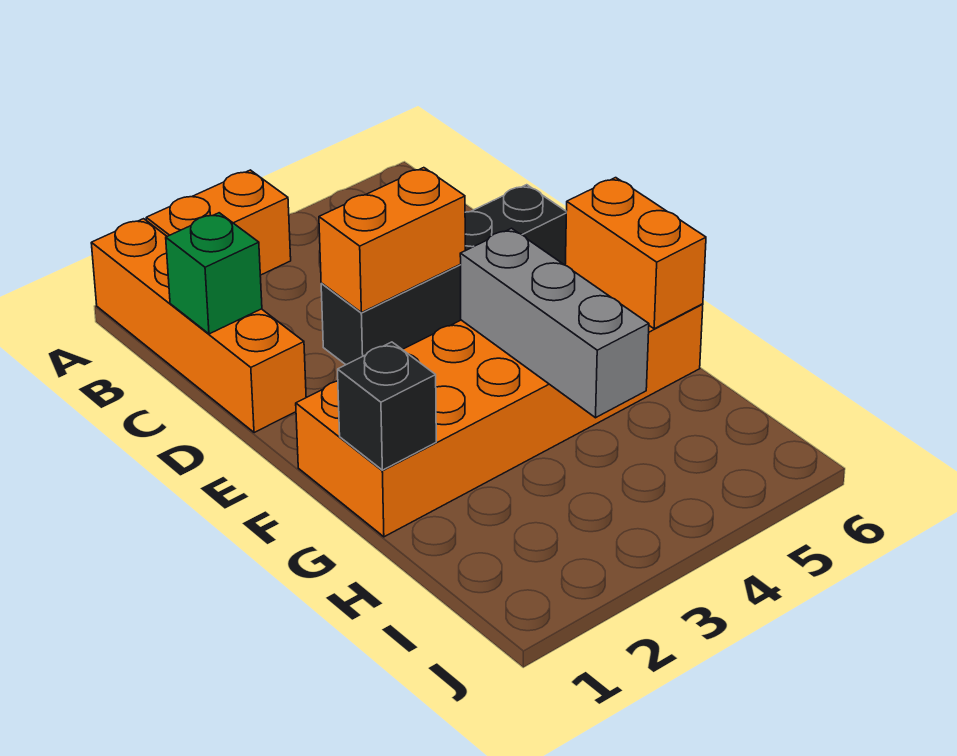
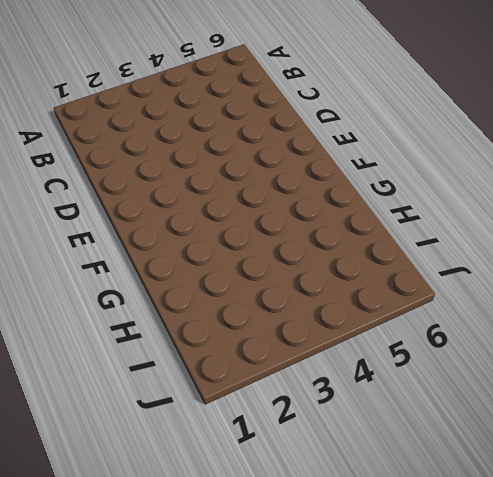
none -> orange 1x4 brick [91,219,306,433]
none -> orange 1x2 brick [146,170,291,275]

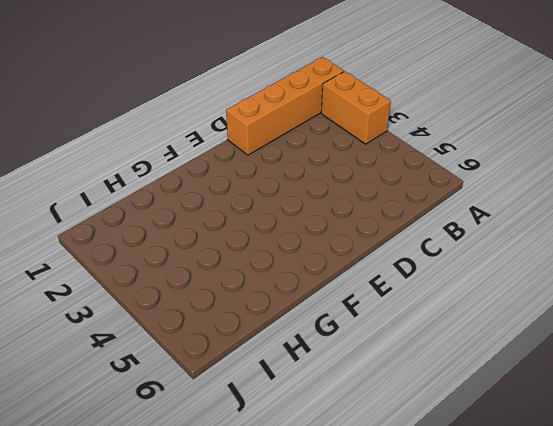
none -> black 1x4 brick [321,185,566,365]
none -> orange 2x6 brick [296,304,703,537]

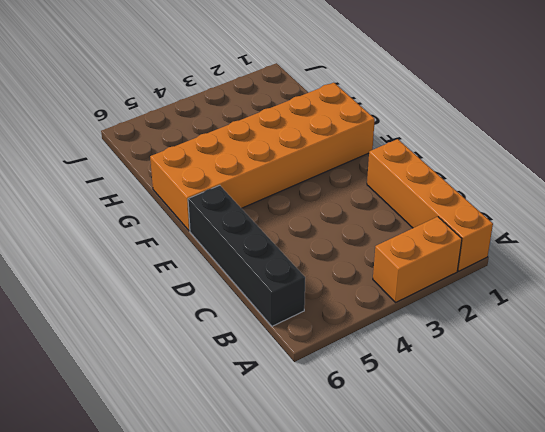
black 1x4 brick [188,185,305,326] -> black 1x4 brick turned to [321,185,566,365]
none -> green 1x1 brick [166,213,262,334]
none -> orange 1x2 brick [319,168,465,313]

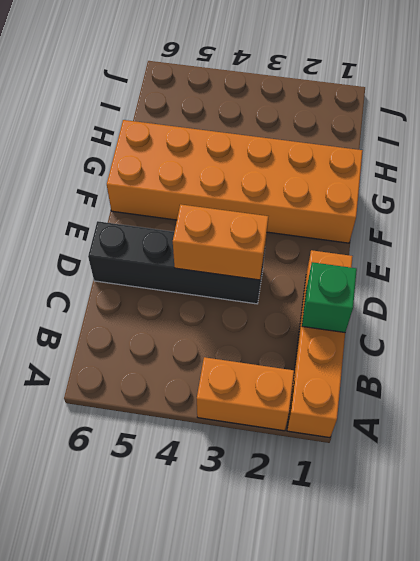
none -> grey 1x3 brick [460,228,649,418]
none -> orange 1x2 brick [565,178,706,329]

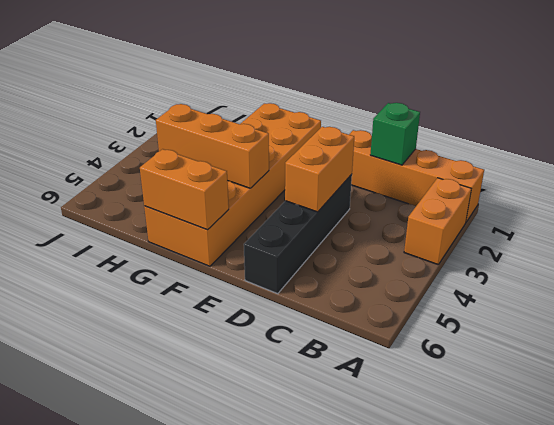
orange 1x3 brick [156,104,269,188] -> grey 1x3 brick [460,228,649,418]
none -> black 1x1 brick [338,342,436,470]

